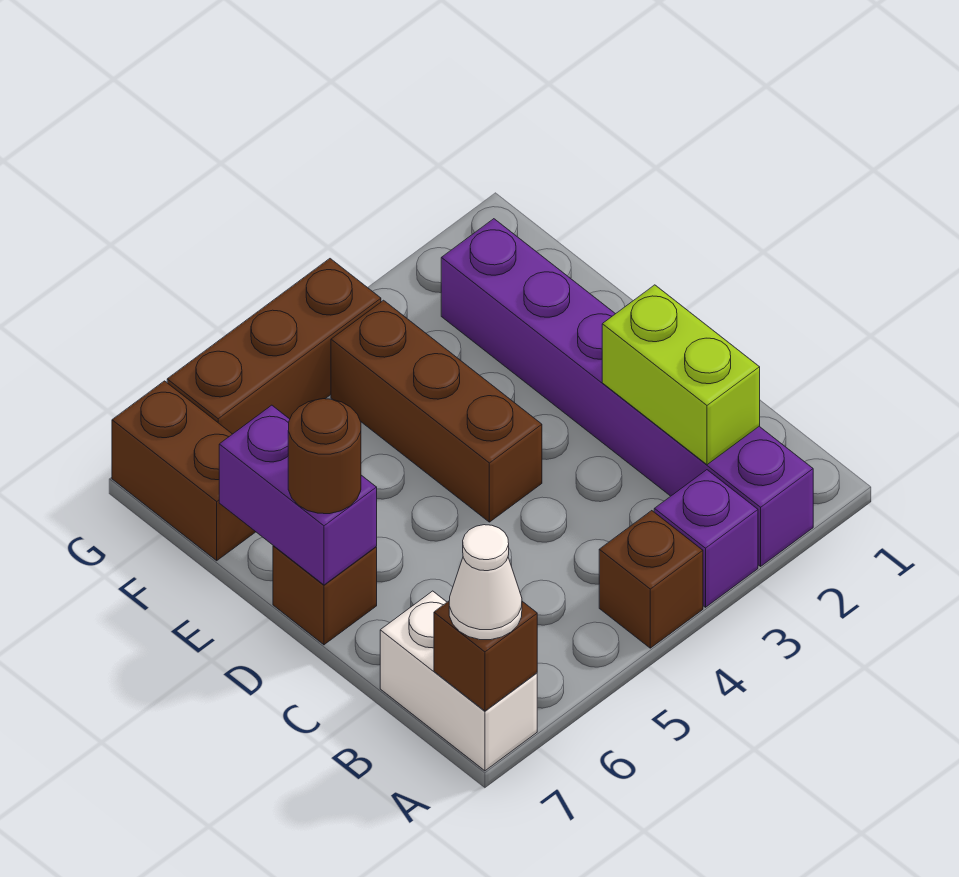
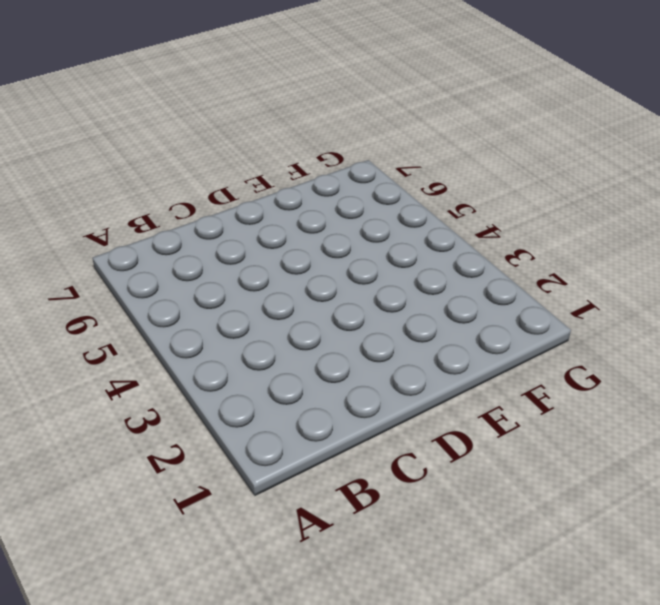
none -> purple 1x6 brick [441,219,813,566]
none -> purple 1x1 brick [654,470,758,607]
none -> brown 1x1 brick [599,511,703,648]

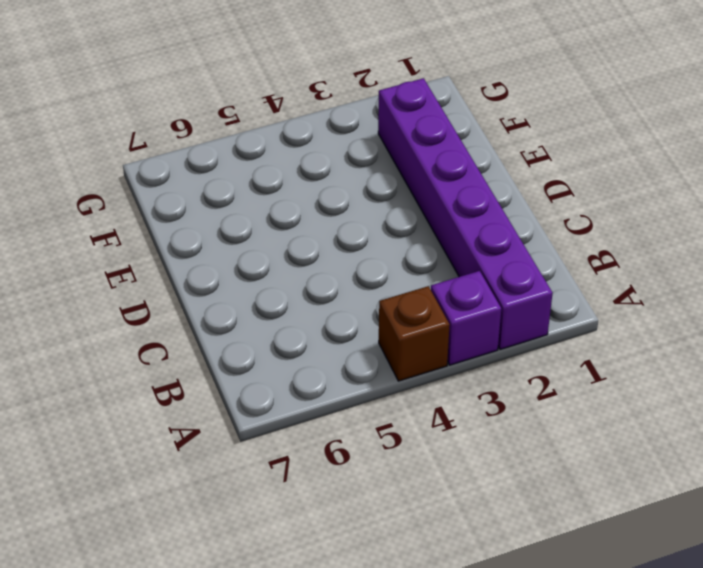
none -> white 1x2 brick [380,591,537,771]
none -> brown 1x3 brick [331,300,542,522]
none -> brown 1x1 brick [273,546,377,645]

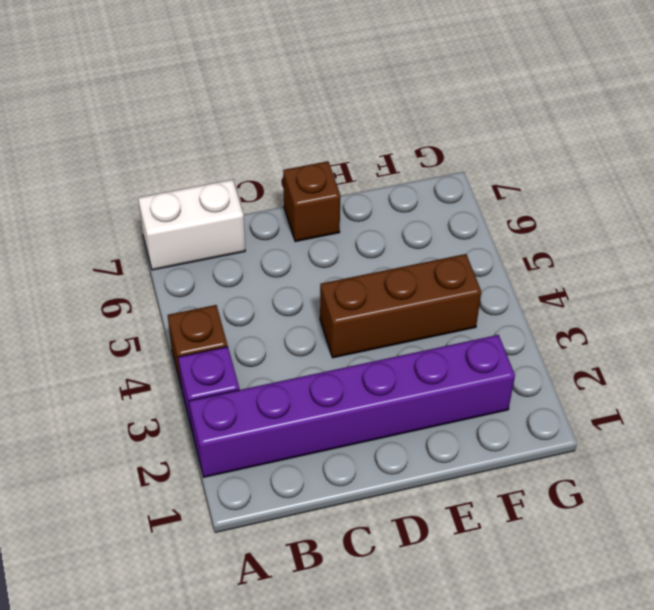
none -> brown 1x2 brick [112,381,255,561]
none -> brown 1x3 brick [167,259,381,434]
none -> brown 1x1 brick [434,601,537,711]

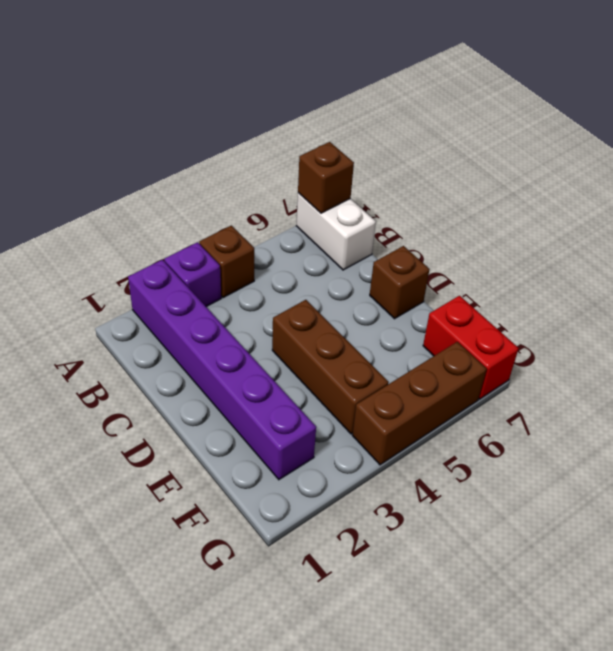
red 1x2 brick [423,296,519,399] -> brown 1x2 brick [112,381,255,561]
none -> lime 1x2 brick [602,285,760,465]
none -> purple 1x2 brick [219,405,377,585]
none -> white 1x1 cone [449,525,522,640]

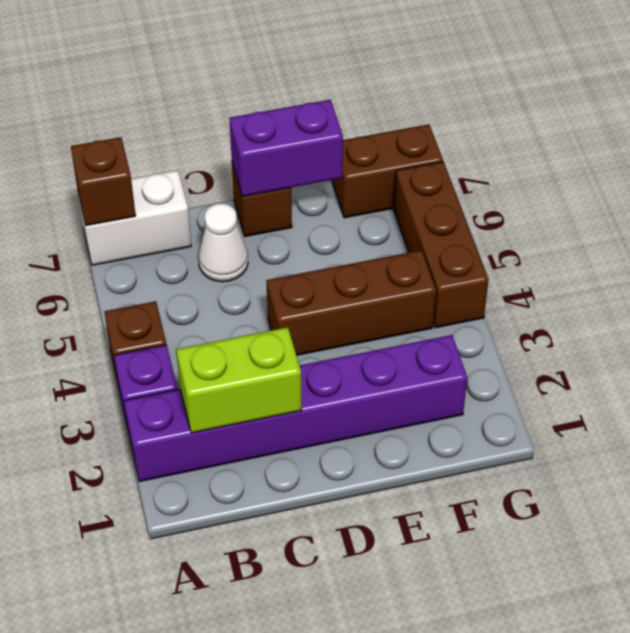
white 1x1 cone [198,203,248,282] -> white 1x1 cone moved to [449,525,522,640]
none -> brown 1x1 round brick [288,399,361,514]

